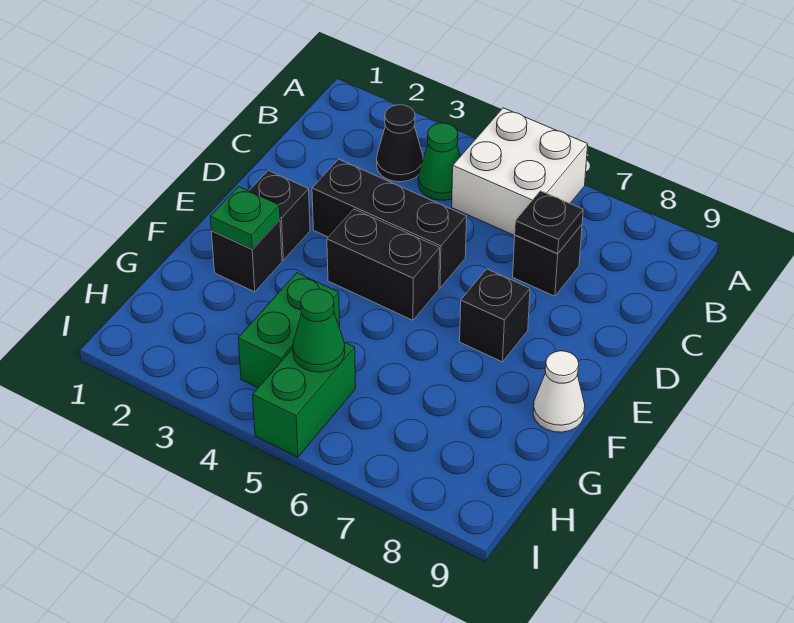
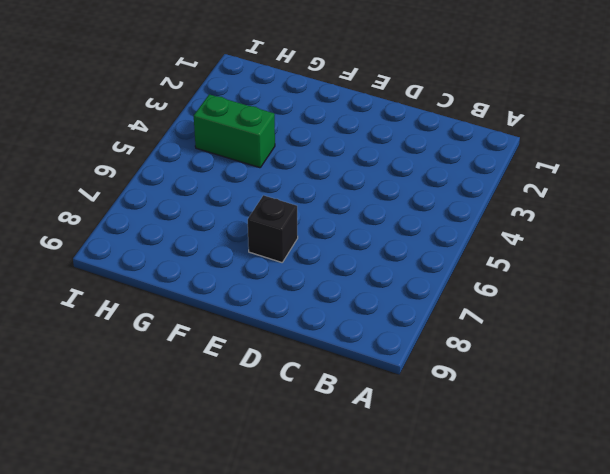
none -> white 2x2 brick [452,108,588,236]
none -> black 1x1 cone [377,105,423,182]
none -> green 1x1 cone [418,123,460,200]

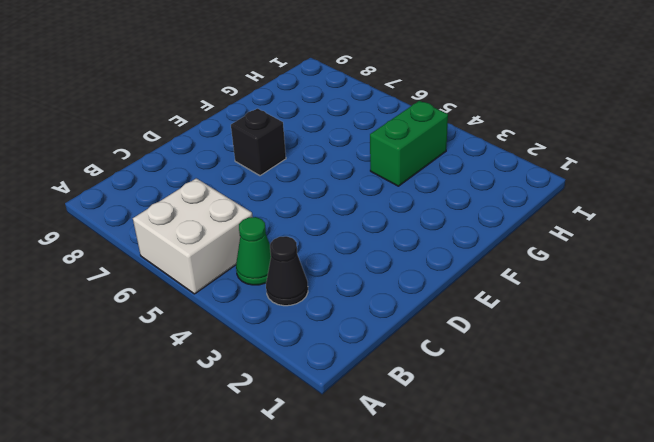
none -> black 1x1 brick [513,225,582,296]
none -> black 1x3 brick [312,159,467,288]
none -> black 1x1 brick [249,171,310,260]

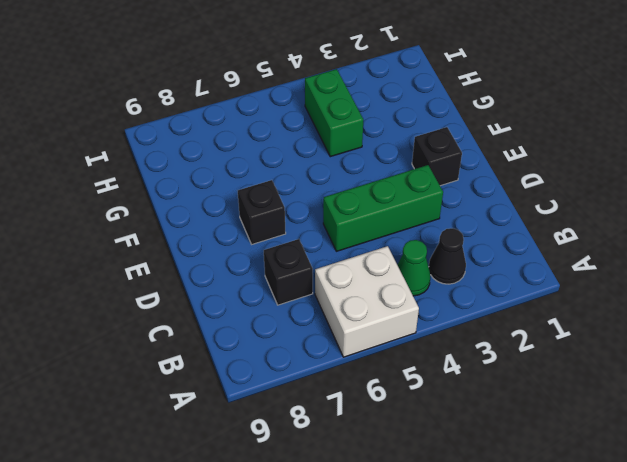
green 1x3 brick [323,165,443,251] -> black 1x3 brick [312,159,467,288]
none -> black 1x2 brick [327,209,440,320]
none -> black 1x1 brick [211,220,282,292]
none -> white 1x1 cone [533,351,585,432]

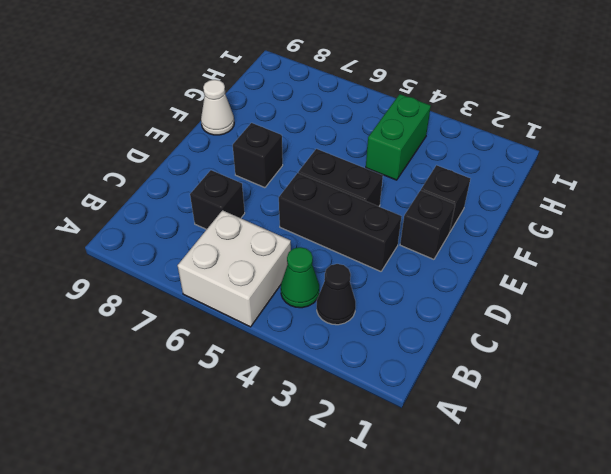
none -> green 1x2 brick [253,342,356,457]
none -> black 1x1 plate [515,191,583,254]
none -> green 1x1 plate [210,187,280,249]

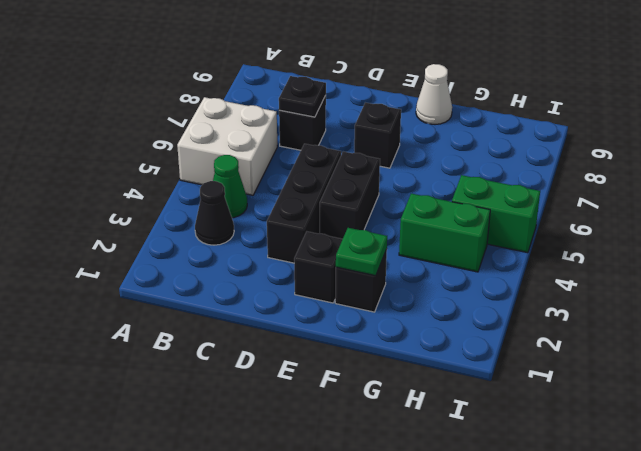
none -> green 1x1 cone [293,289,345,372]

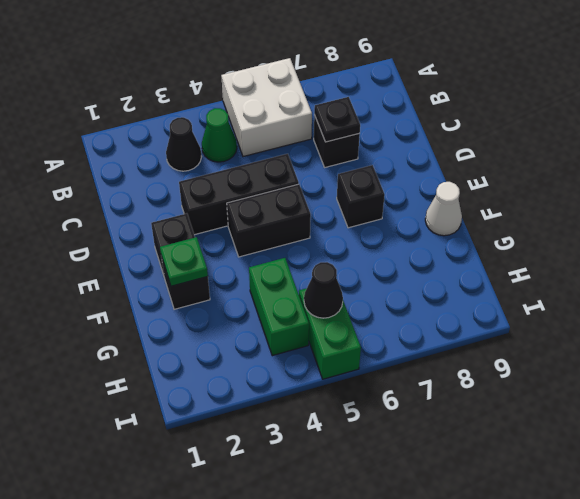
black 1x1 cone [304,262,343,318] -> green 1x1 cone [293,289,345,372]

